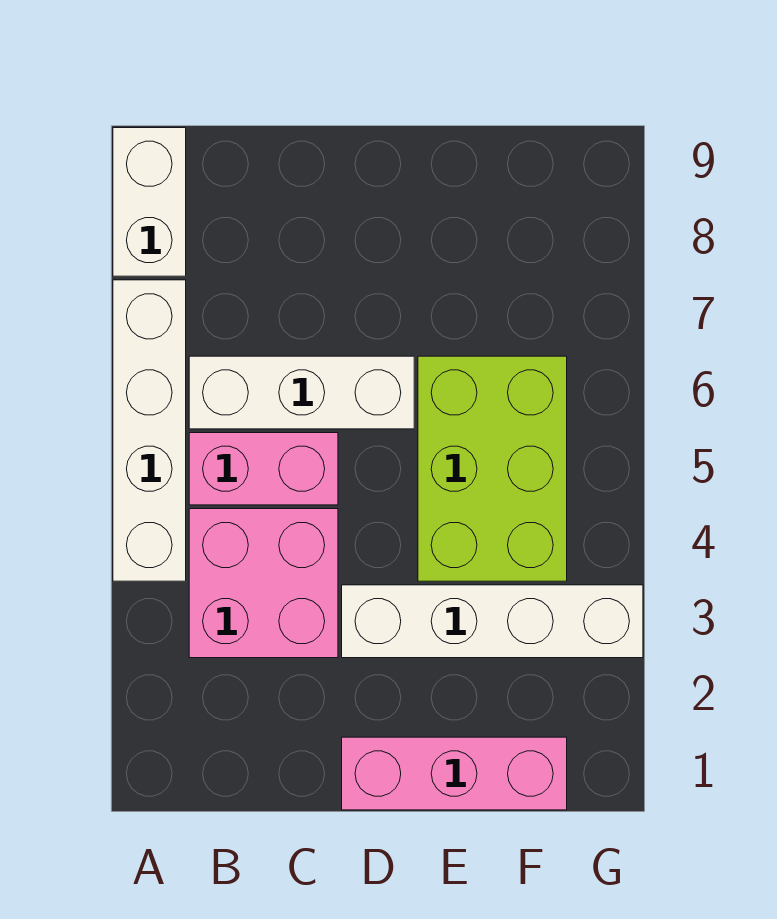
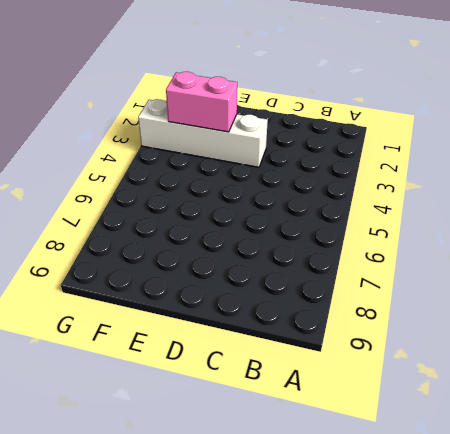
pink 1x2 brick [166,72,237,132] -> pink 1x2 brick moved to [189,433,338,505]
none -> white 1x4 brick [113,280,186,581]
none -> white 1x2 brick [113,128,186,276]

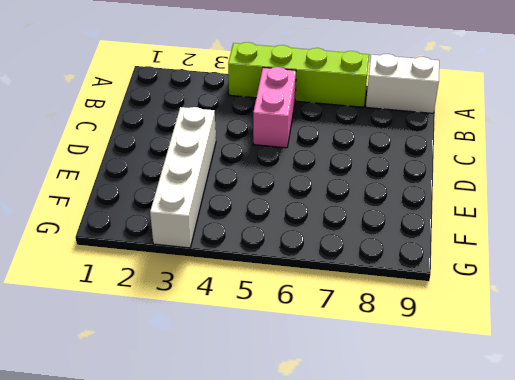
lime 1x4 brick [228,42,369,107] -> white 1x4 brick [113,280,186,581]
none -> pink 2x2 brick [189,509,338,658]
none -> white 1x3 brick [189,356,414,429]

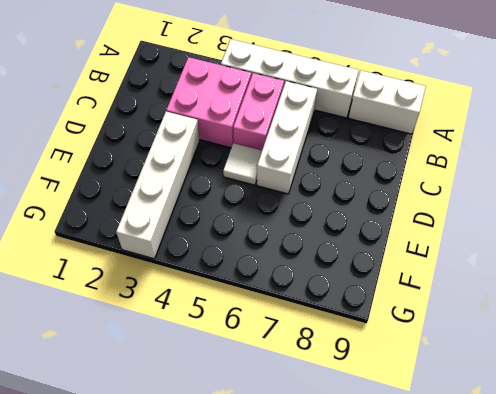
white 1x1 tile [223,143,262,185] -> none
none -> pink 1x3 brick [342,737,567,810]
none -> lime 2x3 brick [418,356,567,581]

